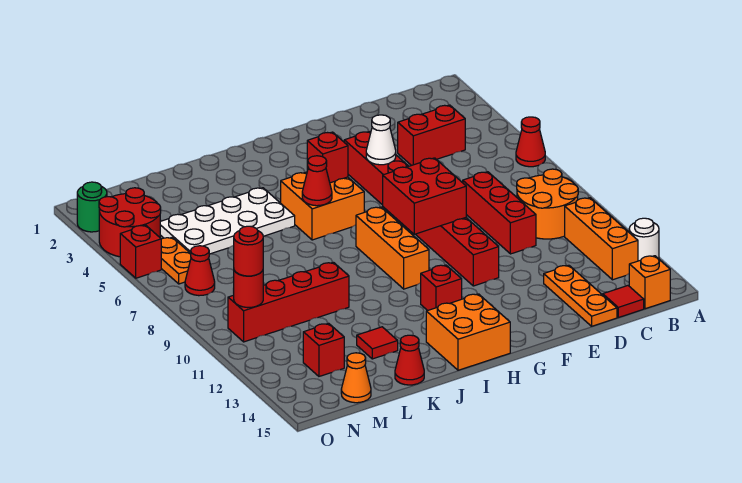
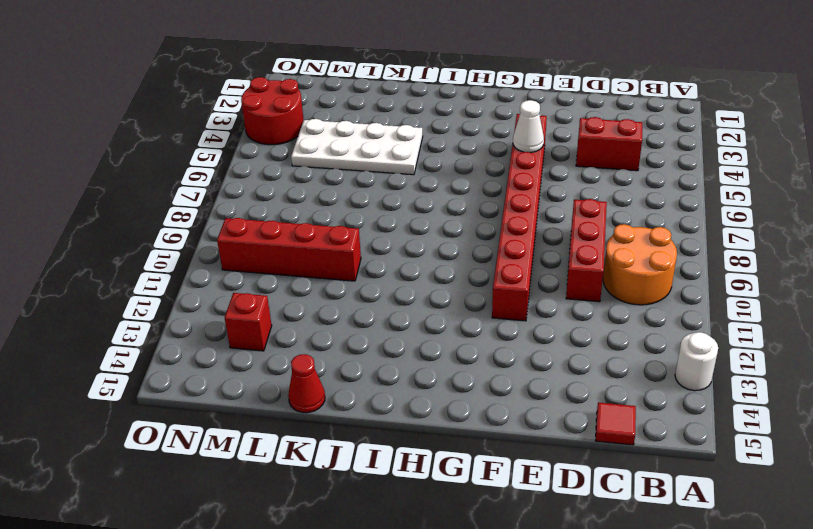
none -> red 1x1 cone [516,117,545,167]
none -> orange 1x3 brick [565,198,638,280]
none -> orange 1x1 brick [629,256,670,309]
none -> orange 1x3 plate [544,265,617,326]

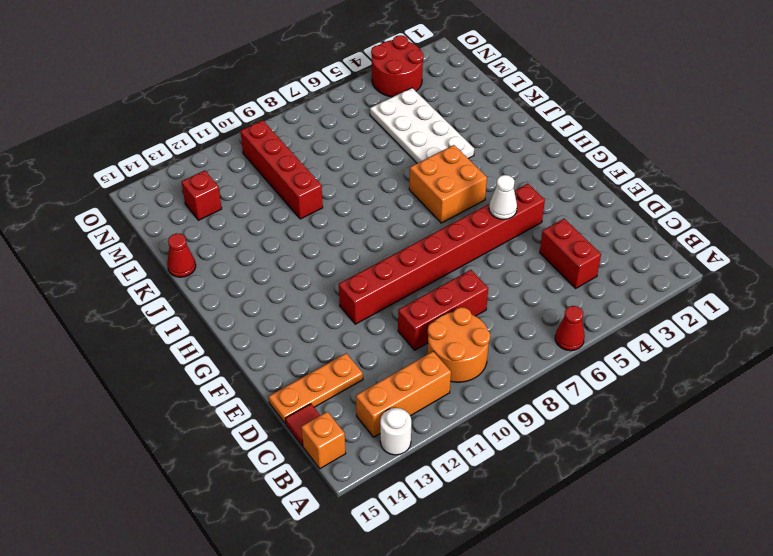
none -> orange 1x3 brick [356,207,429,289]
none -> red 1x1 brick [421,265,462,311]
none -> orange 2x2 brick [426,294,510,370]
none -> red 1x1 tile [357,327,398,359]

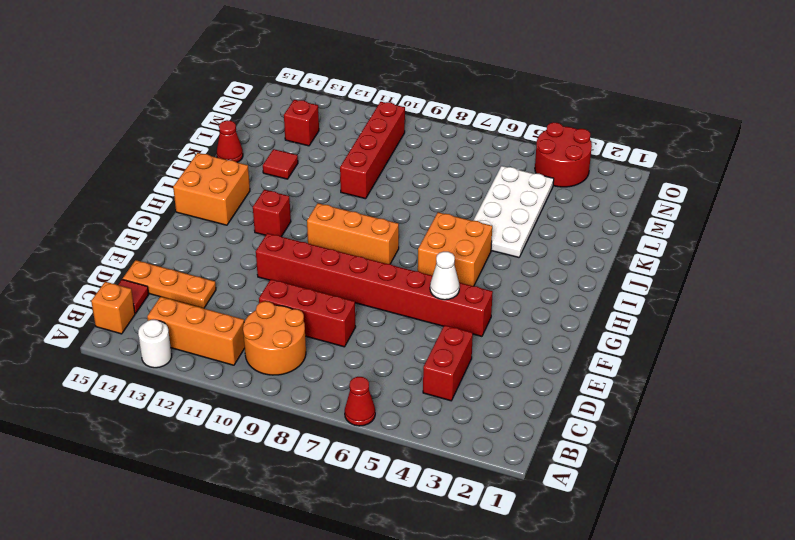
none -> orange 1x1 cone [341,353,371,403]
none -> orange 1x2 plate [161,237,191,284]
none -> red 1x1 cone [185,246,215,296]
none -> green 1x1 round brick [77,182,107,232]

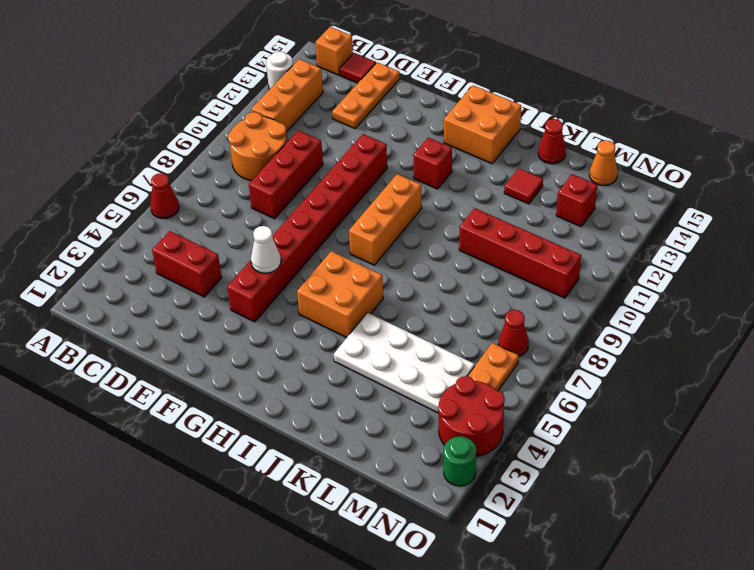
none -> red 1x1 brick [120,225,161,278]
none -> red 2x2 brick [383,158,466,234]
none -> red 1x1 brick [307,132,348,183]
none -> red 1x1 cone [302,156,332,206]

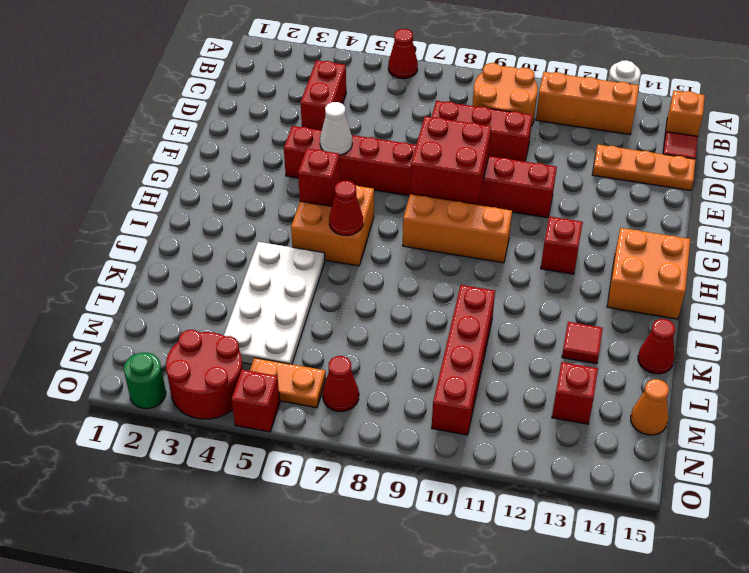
none -> red 1x1 round brick [234,271,263,308]
none -> red 1x1 round brick [234,226,263,276]

